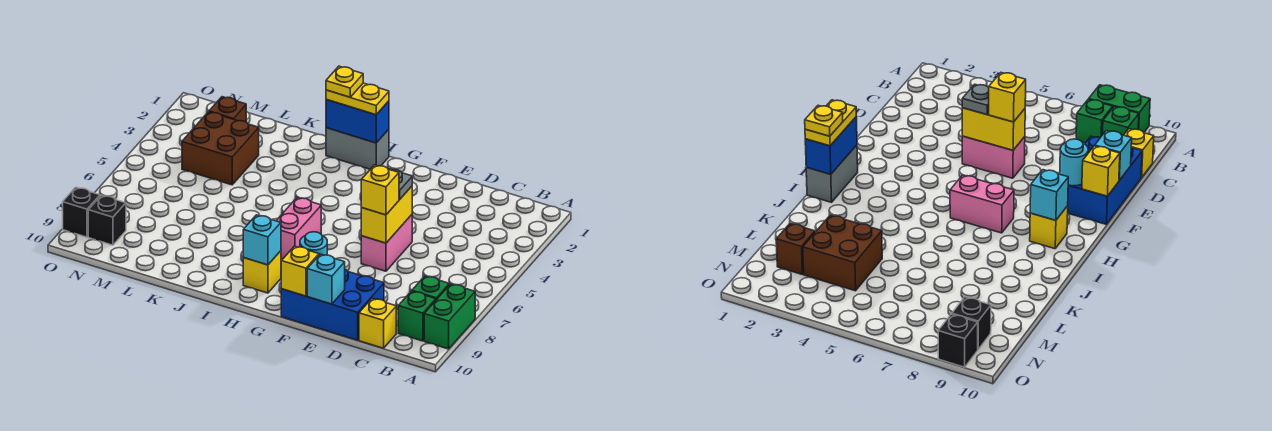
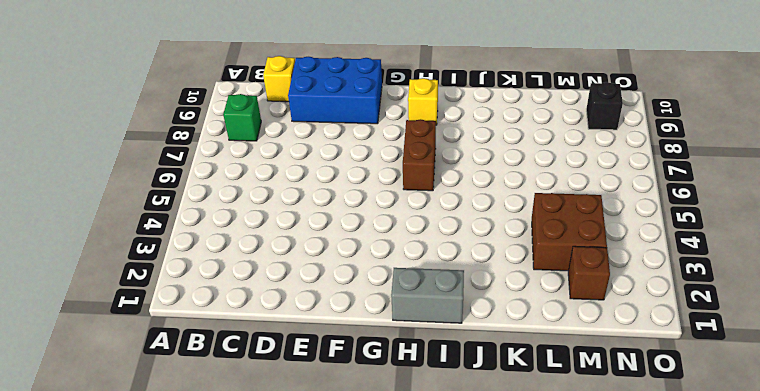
brown 1x2 brick [403,119,436,191] -> pink 1x2 brick [276,198,321,259]
none -> green 1x2 brick [424,284,475,349]
none -> green 1x1 brick [398,291,436,341]
none -> pink 1x2 brick [361,215,412,271]

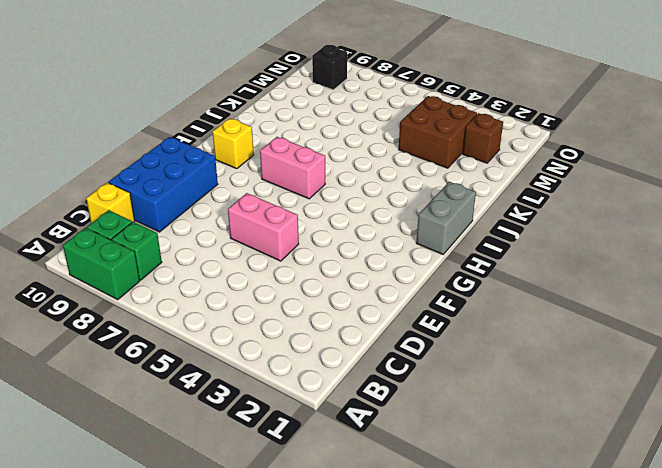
none -> black 1x1 brick [63,187,100,237]
none -> yellow 1x2 brick [361,186,412,243]
none -> cyan 1x1 brick [307,254,345,304]

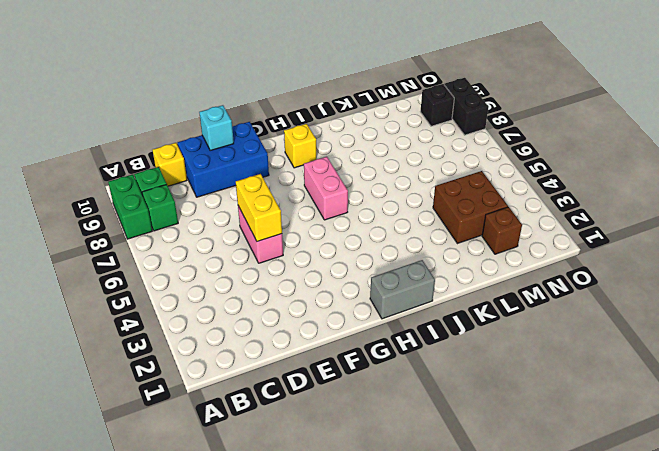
black 1x2 brick [444,78,489,135] -> black 1x1 brick [63,187,100,237]
none -> cyan 1x1 round brick [300,232,327,255]
none -> yellow 1x1 brick [281,246,319,296]
none -> blue 1x2 brick [326,99,389,143]

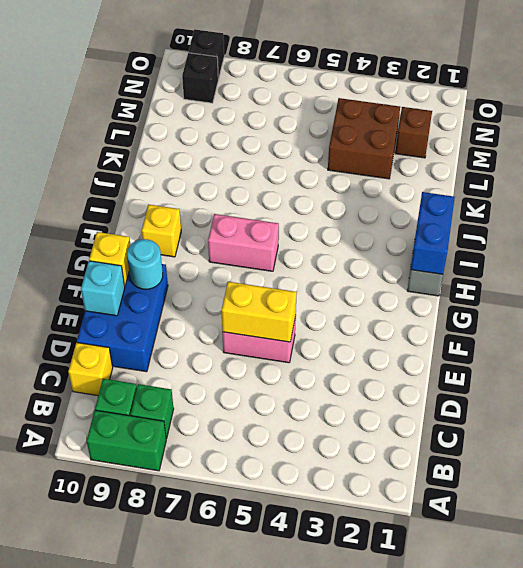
none -> cyan 1x1 brick [243,215,281,265]
none -> grey 1x1 plate [389,169,412,200]
none -> yellow 1x1 brick [361,165,399,215]

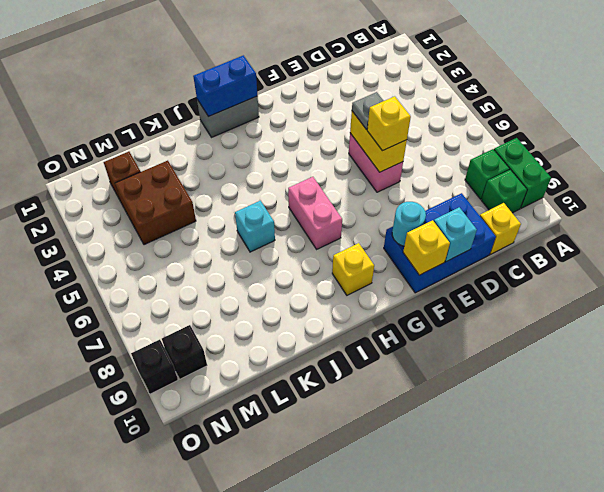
cyan 1x1 brick [235,201,275,252] -> cyan 1x1 brick moved to [243,215,281,265]
none -> yellow 1x2 plate [326,83,389,115]
none -> yellow 1x1 plate [326,66,363,97]

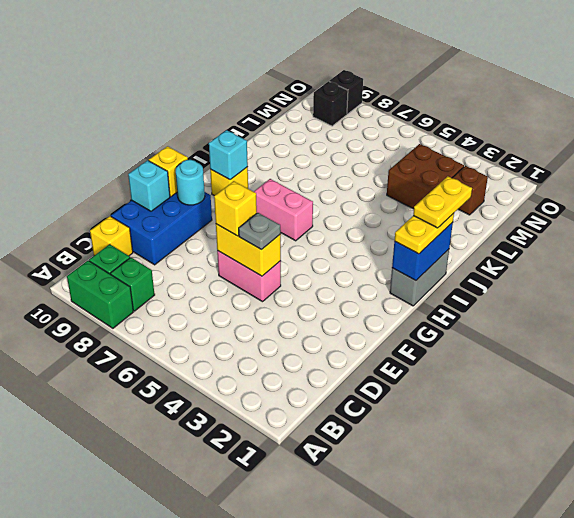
yellow 1x2 plate [413,176,472,228] -> yellow 1x1 plate [326,66,363,97]

